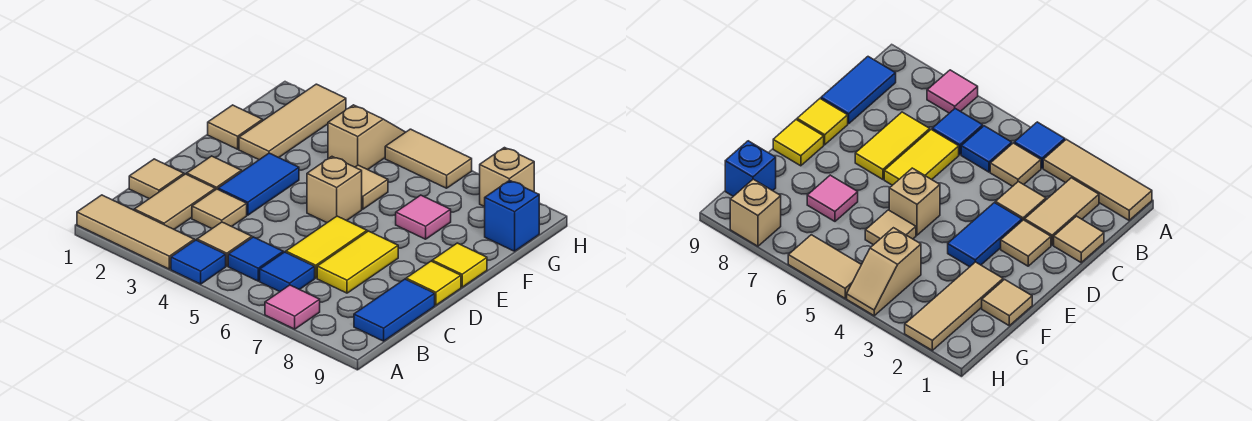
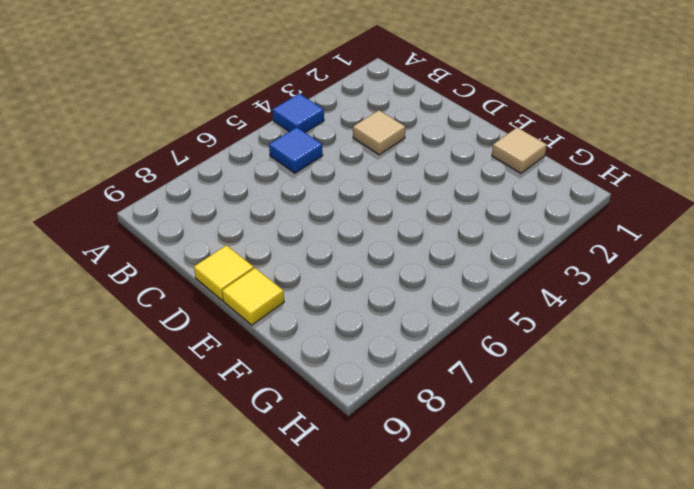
none -> tan 1x3 tile [77,195,194,269]
none -> pink 1x1 tile [265,285,320,329]
none -> tan 1x2 tile [134,174,215,229]

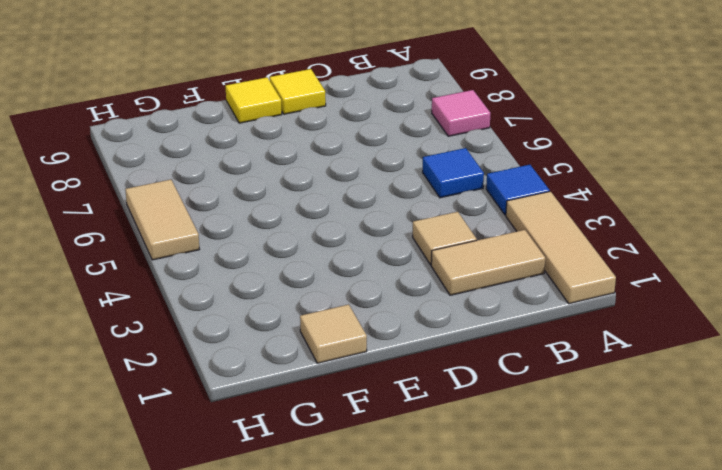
none -> tan 1x1 tile [197,222,252,266]
none -> blue 1x1 tile [260,252,315,292]
none -> blue 1x2 tile [354,279,435,341]

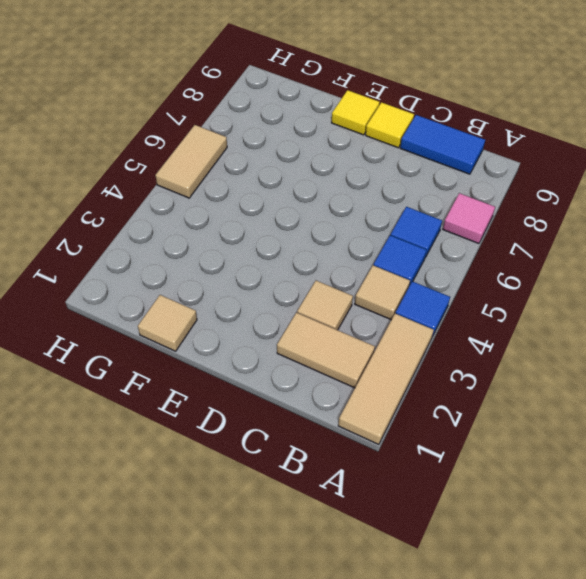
none -> tan 1x1 tile [129,159,184,199]
none -> yellow 1x2 tile [286,216,367,278]
none -> yellow 1x2 tile [317,231,398,293]

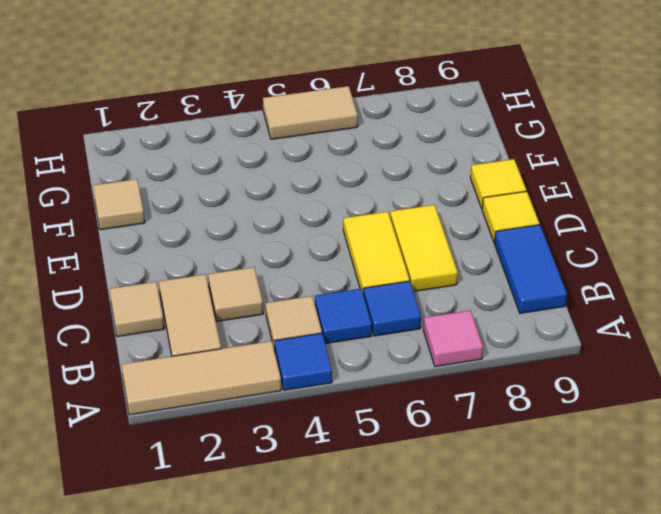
none -> tan 1x1 tile [187,156,241,190]
none -> blue 1x2 tile [218,153,299,215]
none -> tan 1x1 brick [307,157,362,223]

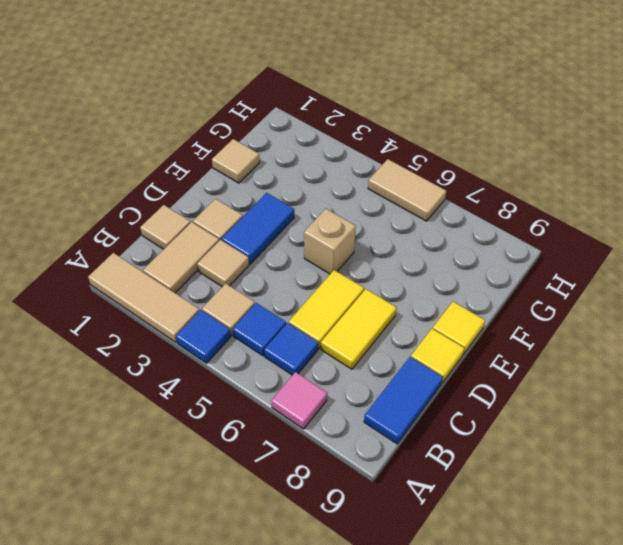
none -> tan 1x3 tile [239,84,346,160]
none -> tan 1x1 tile [355,165,388,209]
none -> pink 1x1 tile [396,195,451,239]

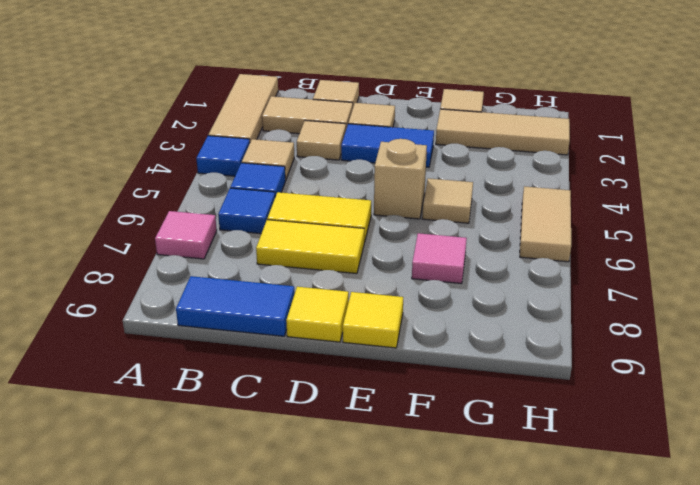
none -> tan 1x2 slope [328,105,405,170]
none -> blue 1x1 brick [485,180,539,251]
none -> tan 1x1 brick [479,148,534,207]

